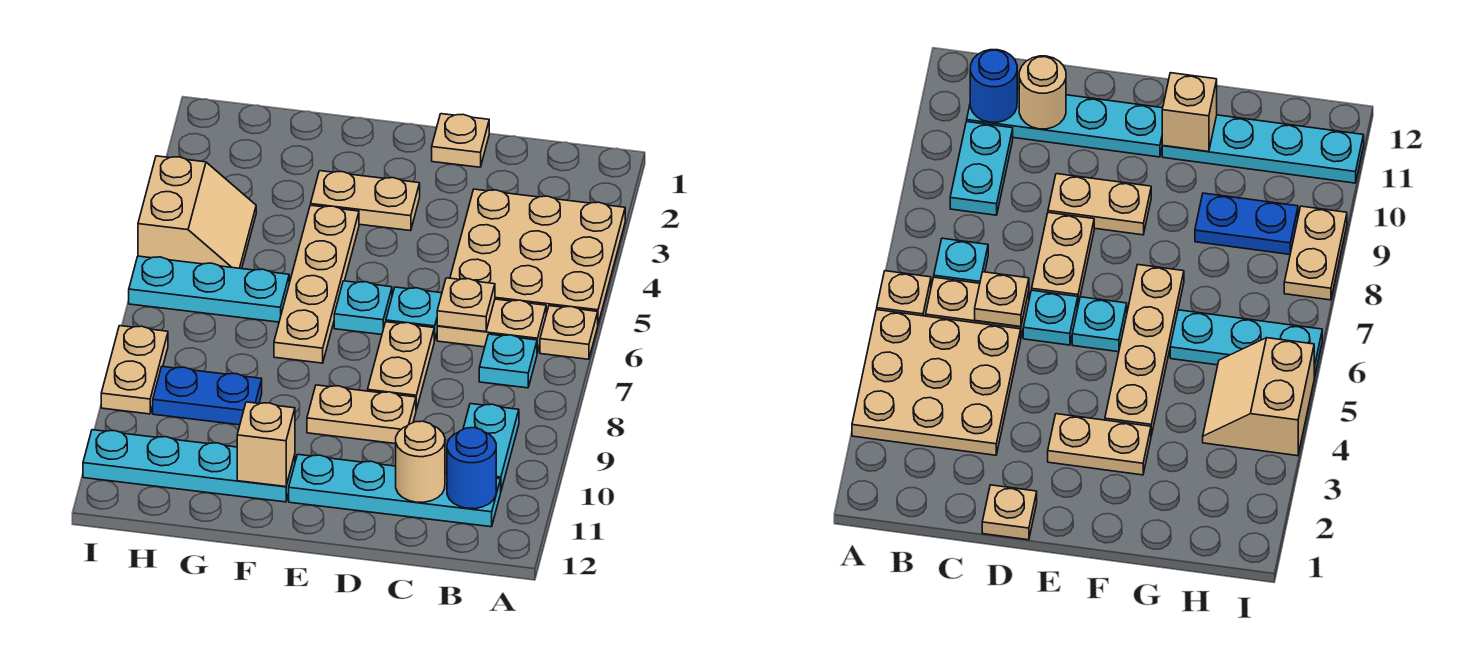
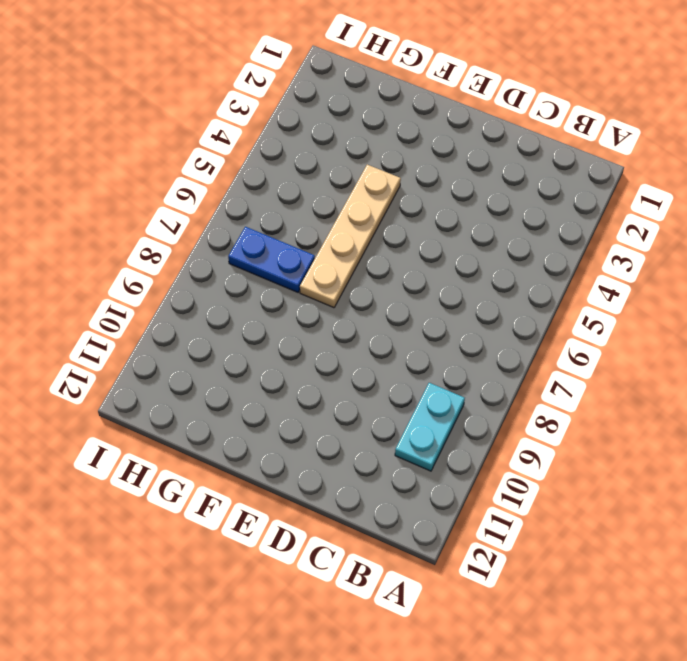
blue 1x2 plate [228,227,315,292] -> blue 1x2 plate moved to [153,367,262,425]
none -> tan 3x3 plate [450,189,625,324]
none -> tan 1x1 plate [540,306,598,359]
none -> tan 1x2 plate [437,299,546,353]

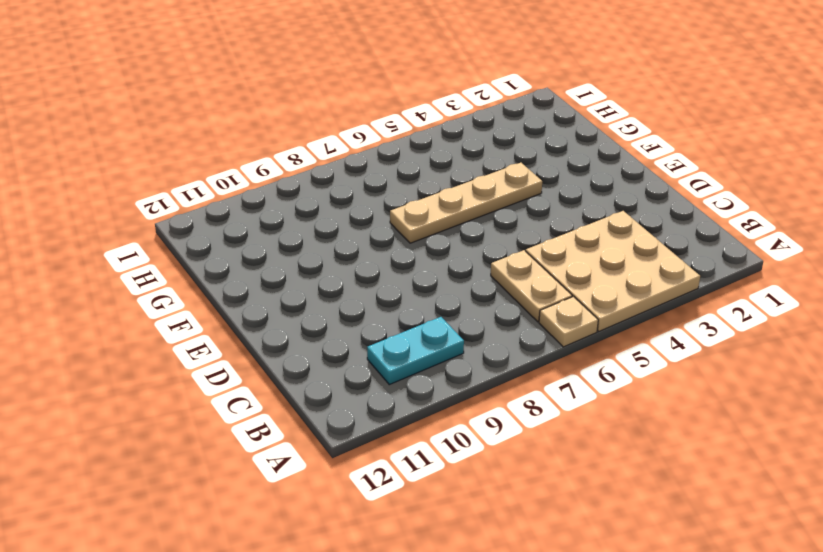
none -> cyan 1x1 plate [479,334,537,388]
none -> cyan 1x4 plate [289,454,501,527]
none -> tan 1x1 plate [432,114,489,167]

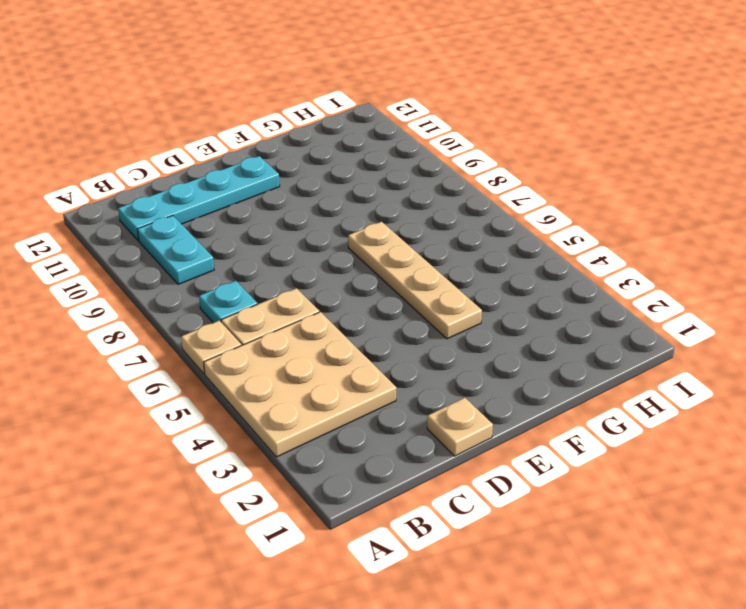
none -> cyan 1x1 plate [386,287,442,341]
none -> tan 1x2 plate [368,322,434,410]
none -> tan 1x2 plate [307,385,416,444]

